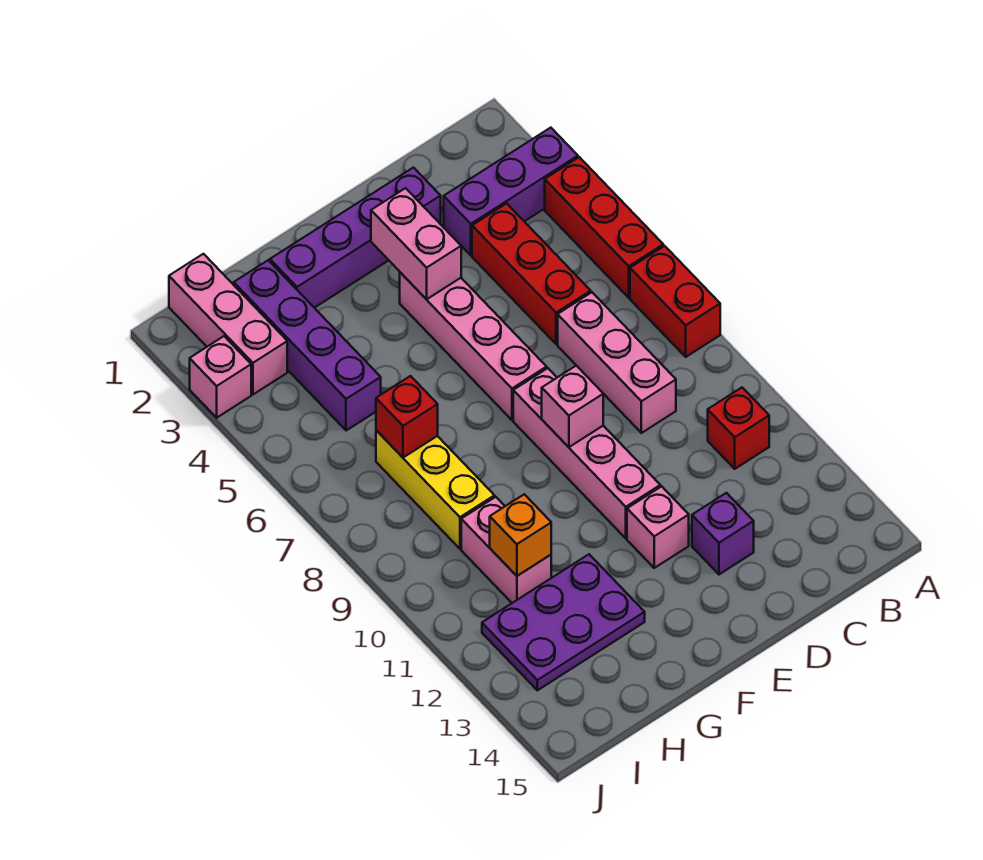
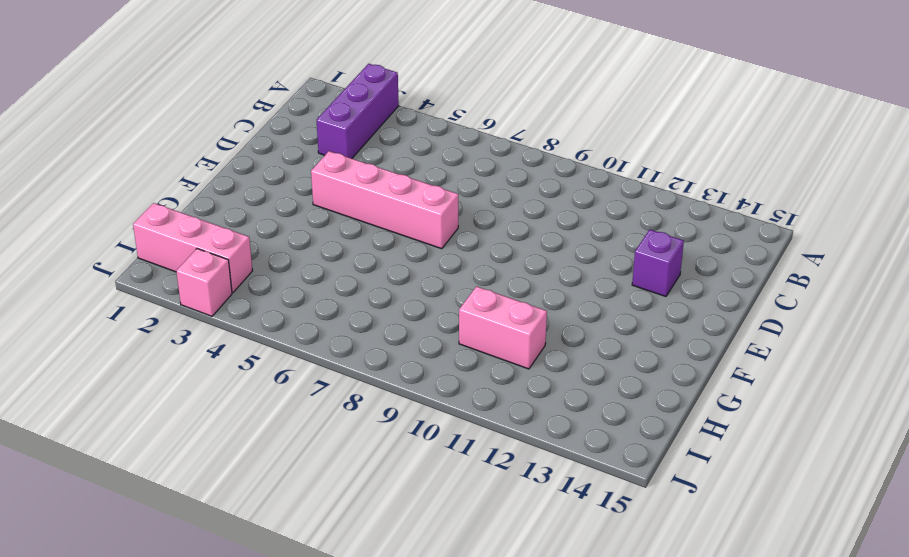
none -> red 1x3 brick [545,157,663,298]
none -> red 1x2 brick [630,246,720,357]
none -> red 1x1 brick [708,388,769,469]

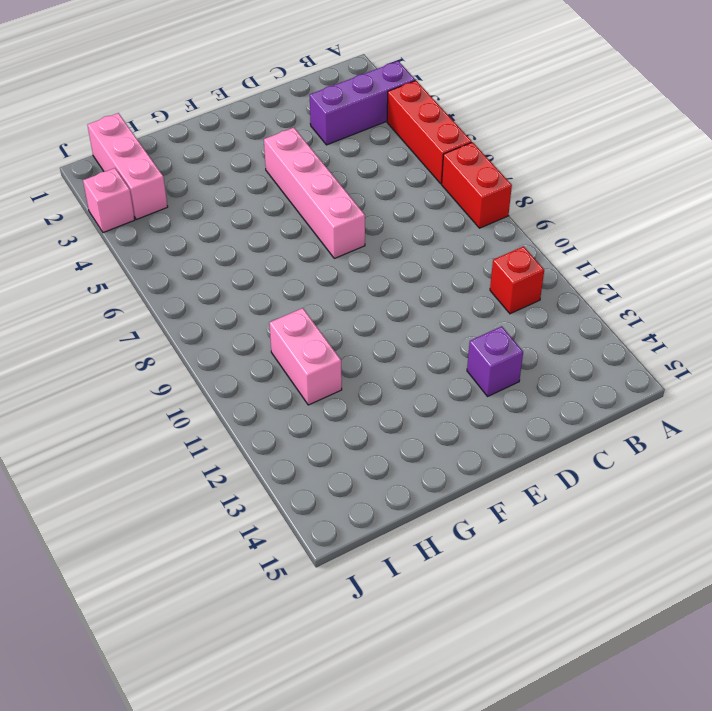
none -> red 1x3 brick [472,203,591,344]
none -> pink 1x3 brick [558,292,676,433]
none -> purple 1x4 brick [270,168,441,308]

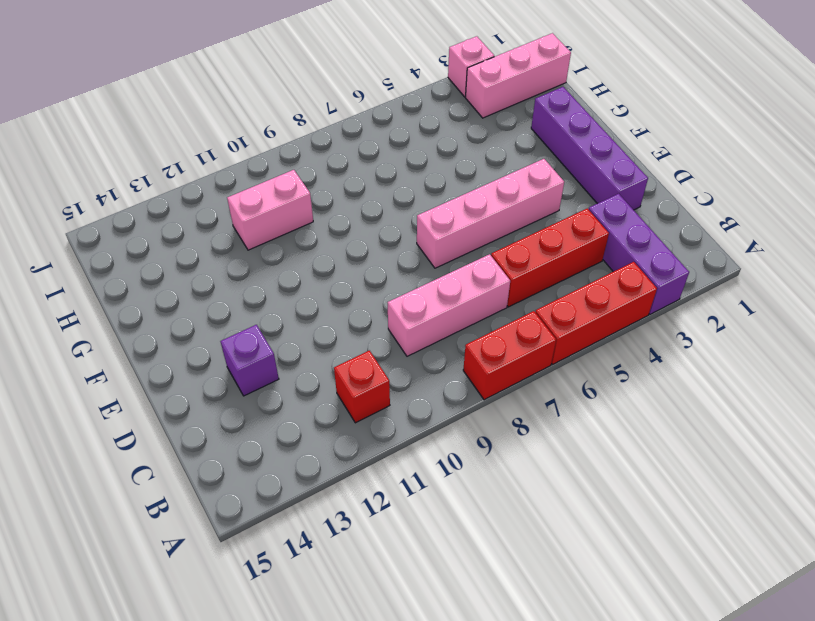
none -> pink 1x4 brick [513,368,660,538]
none -> pink 1x1 brick [627,486,689,568]
none -> purple 2x3 plate [482,554,645,690]

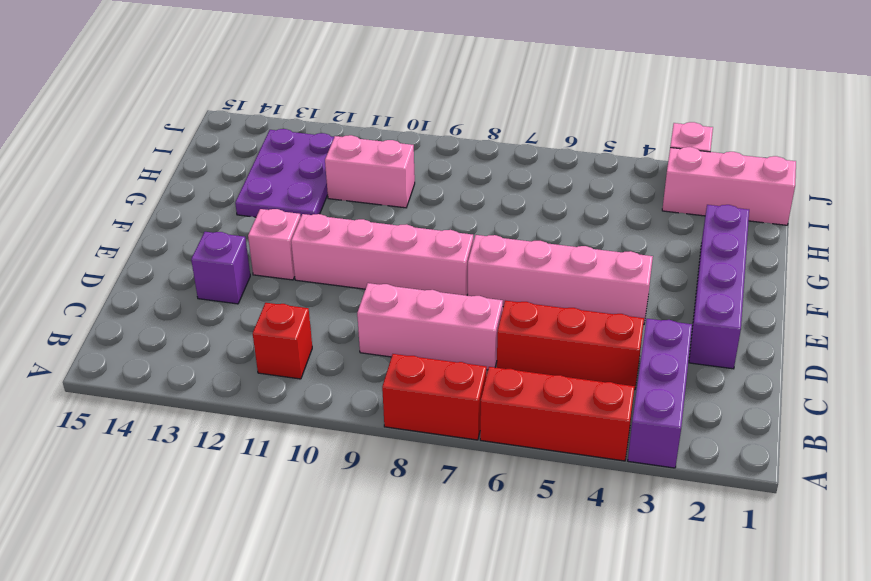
none -> purple 1x4 brick [234,260,381,431]
none -> yellow 1x3 brick [376,430,495,549]
none -> pink 1x2 brick [371,188,461,299]

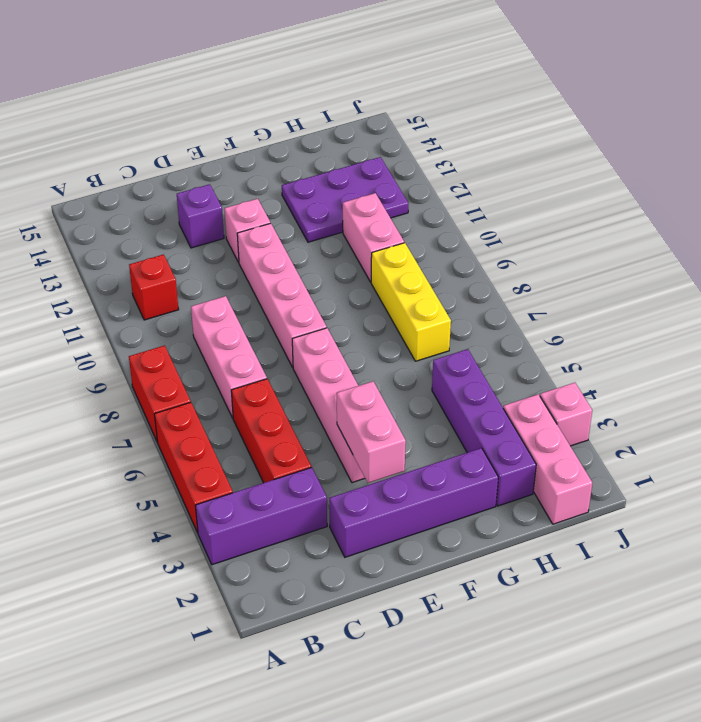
none -> pink 1x1 brick [542,366,603,447]
none -> red 1x1 brick [376,376,438,458]
none -> orange 1x1 brick [490,494,551,576]

